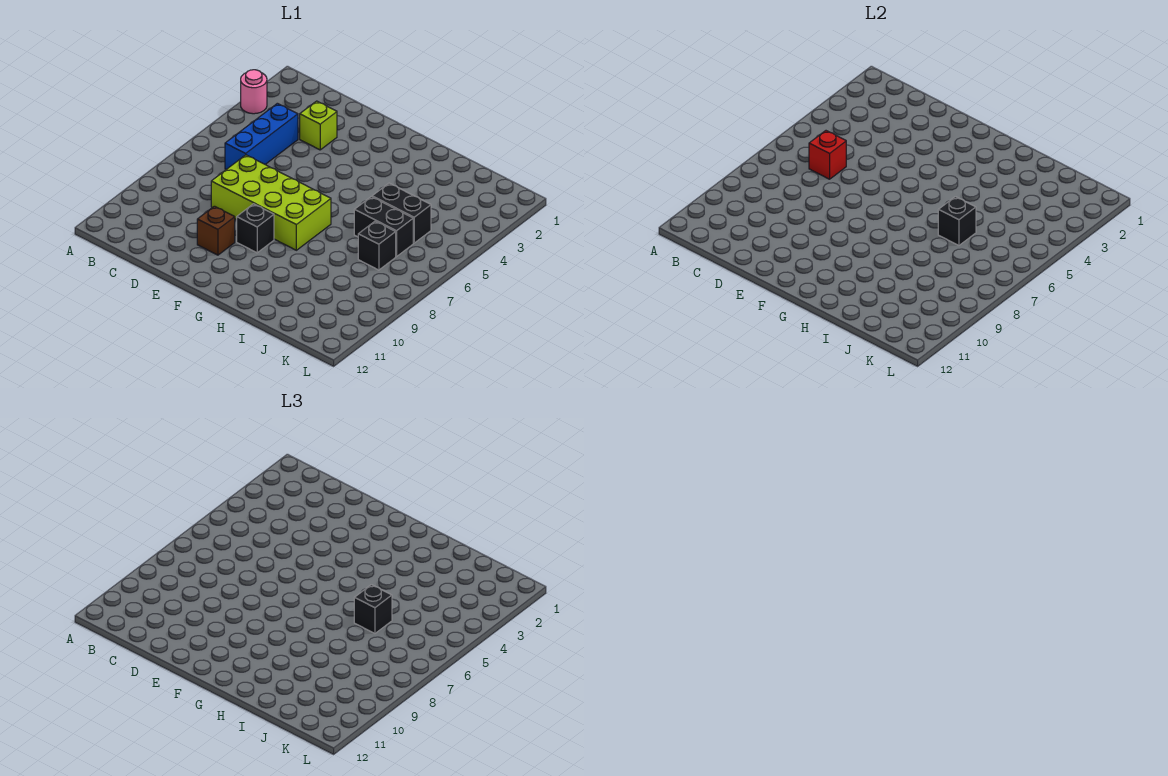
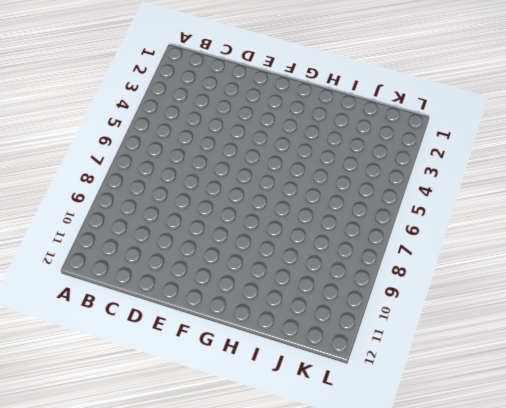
none -> pink 1x1 round brick [241,70,267,114]
none -> blue 1x3 brick [225,103,298,169]
none -> lime 1x1 brick [300,101,337,150]

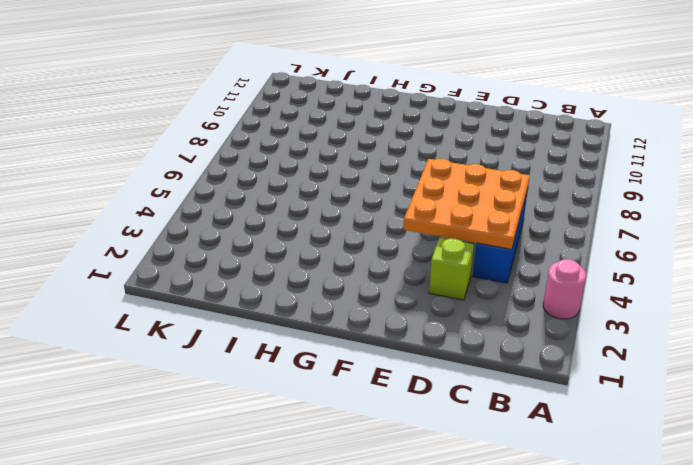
orange 3x3 plate [404,158,530,249] -> red 1x1 brick [809,131,846,179]
none -> lime 2x4 brick [211,155,331,250]
none -> brown 1x1 brick [197,206,235,255]
none -> black 1x1 brick [237,204,274,253]

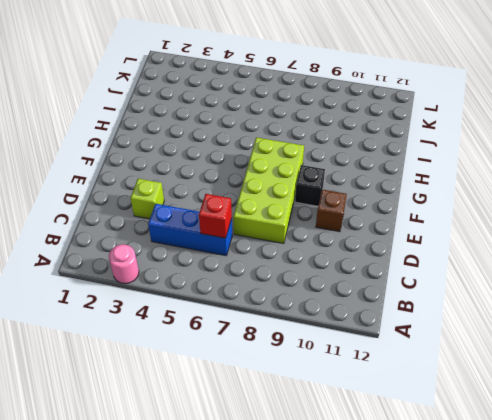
none -> black 1x2 brick [372,183,431,243]
none -> black 1x2 brick [354,197,413,257]
none -> black 1x1 brick [358,221,396,270]

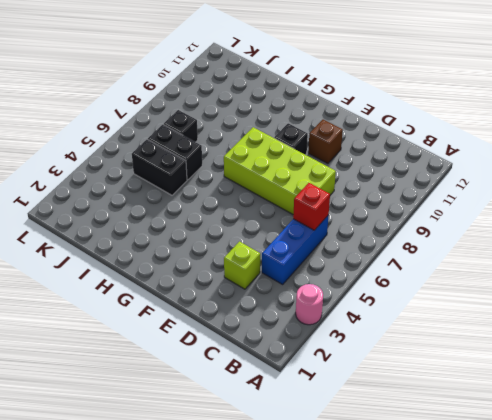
none -> black 1x1 brick [938,197,976,245]
none -> black 1x1 brick [354,585,392,633]

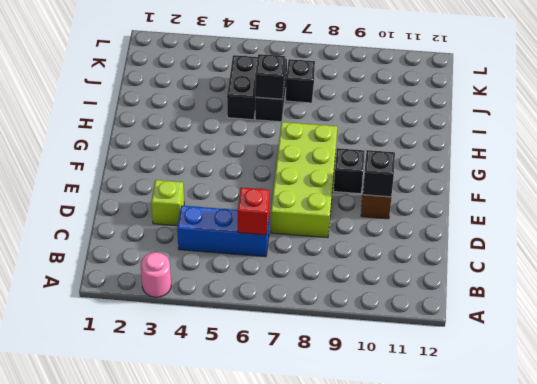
black 1x1 brick [363,150,395,197] -> black 1x1 brick moved to [354,585,392,633]

